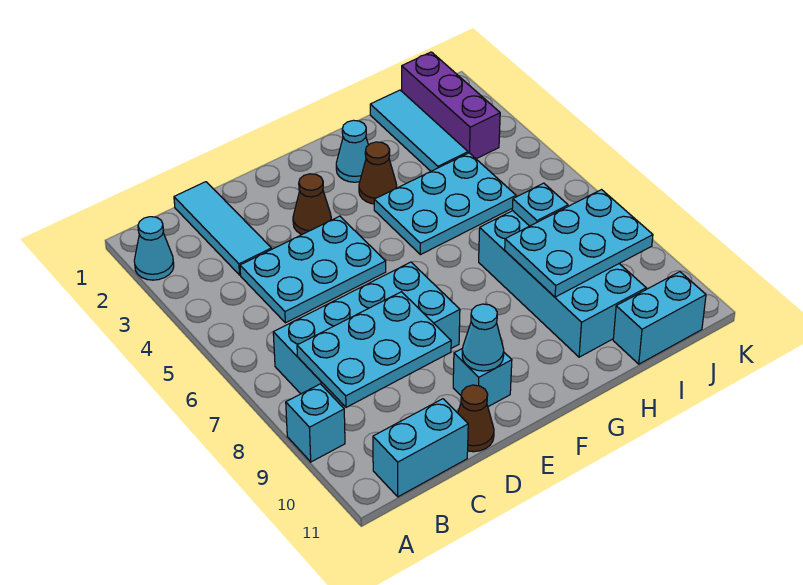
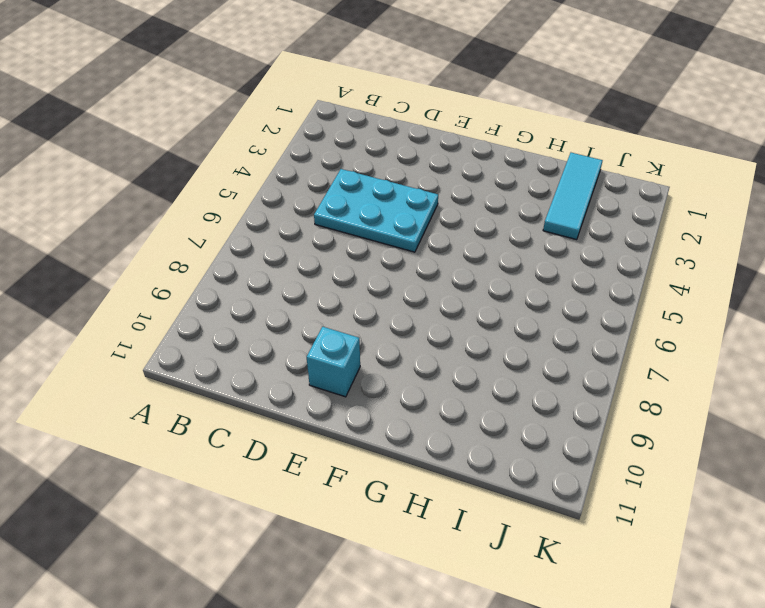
none -> cyan 1x1 cone [134,217,174,280]
none -> cyan 1x1 brick [286,384,345,462]
none -> cyan 2x4 brick [273,262,460,406]

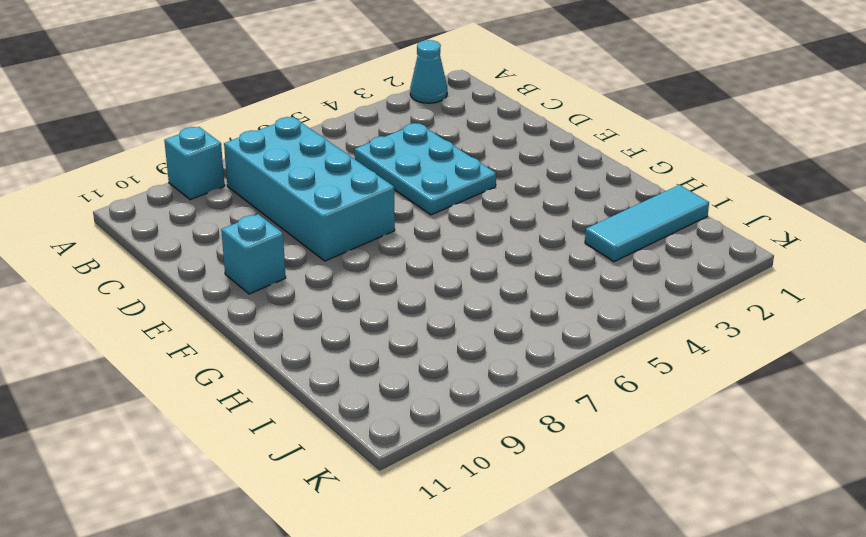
none -> cyan 1x2 brick [373,399,468,497]
none -> cyan 1x3 tile [174,182,272,275]
none -> brown 1x1 cone [458,385,494,452]

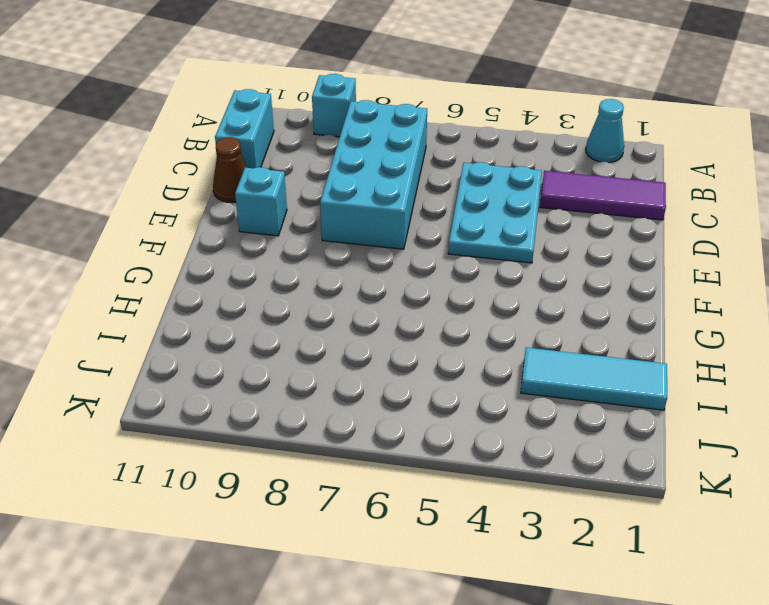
purple 1x3 tile [540,171,666,220] -> cyan 1x3 tile [174,182,272,275]
none -> brown 1x1 cone [293,174,331,234]
none -> cyan 1x1 cone [336,120,368,182]
none -> brown 1x1 cone [359,142,397,204]

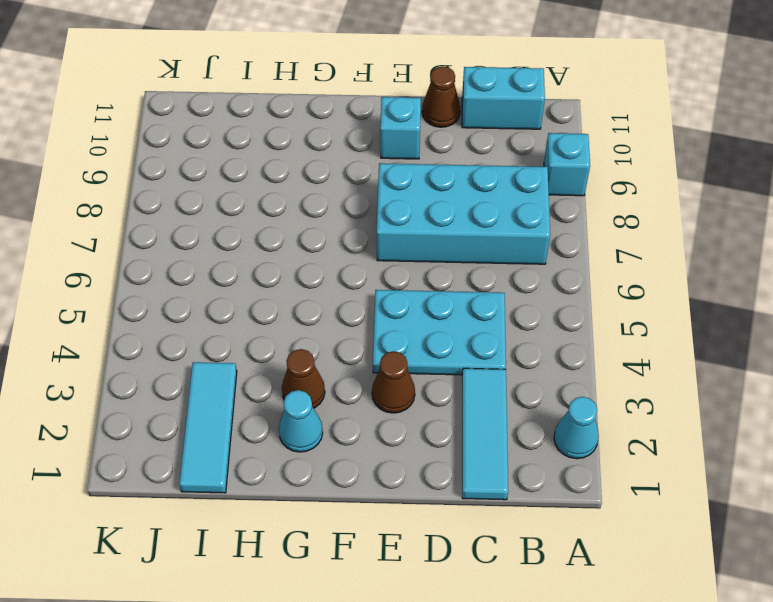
none -> cyan 2x3 plate [374,153,516,255]
none -> cyan 2x4 brick [479,211,646,357]
none -> cyan 1x2 brick [613,272,706,364]

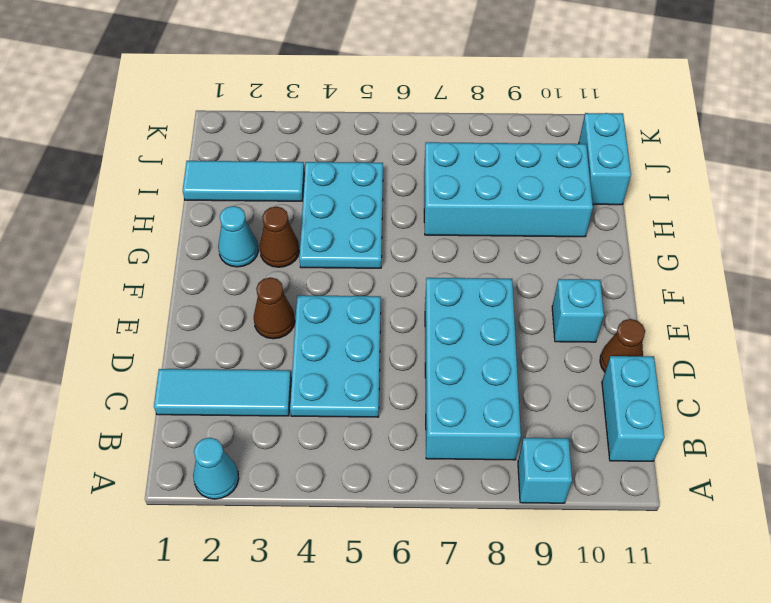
none -> purple 1x3 brick [402,52,500,159]
none -> cyan 2x3 plate [297,292,451,407]
none -> cyan 1x1 cone [462,304,504,371]

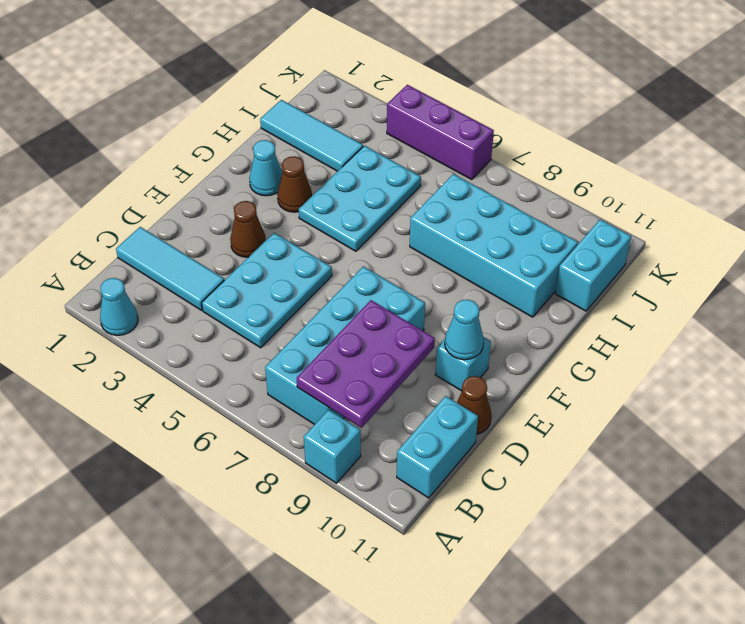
purple 2x3 plate [297,300,435,428] -> cyan 2x3 plate [297,292,451,407]
purple 1x3 brick [387,85,494,180] -> purple 1x3 brick moved to [402,52,500,159]
none -> cyan 2x3 plate [505,190,653,297]
none -> cyan 1x1 plate [512,183,568,226]

